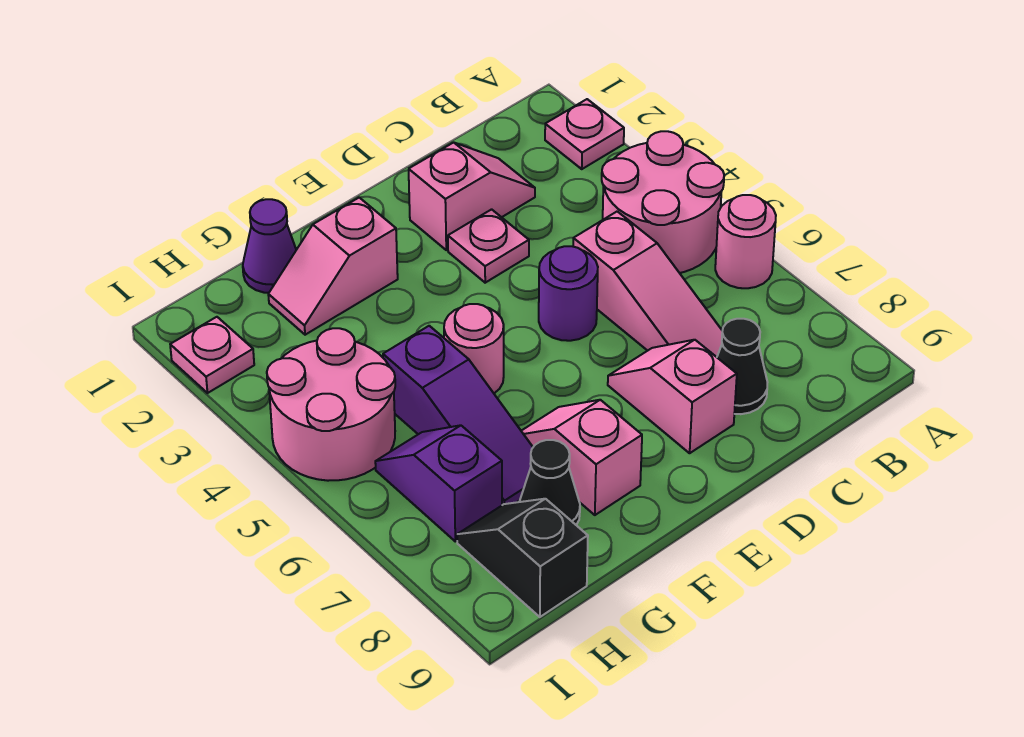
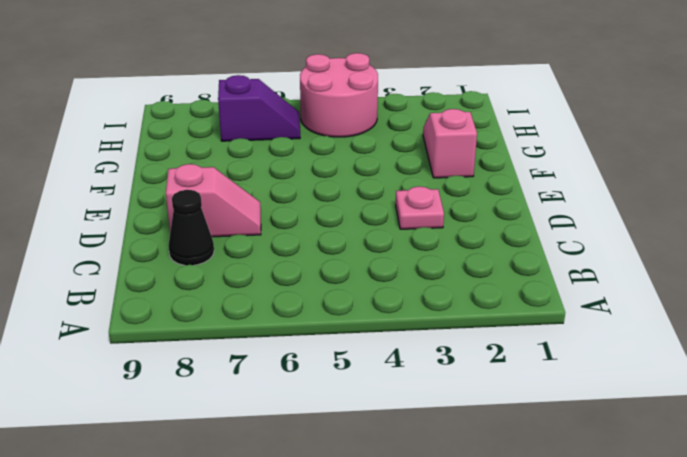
none -> pink 1x1 plate [545,99,624,169]
none -> pink 2x2 round brick [602,131,724,273]
none -> pink 1x1 round brick [715,195,776,288]

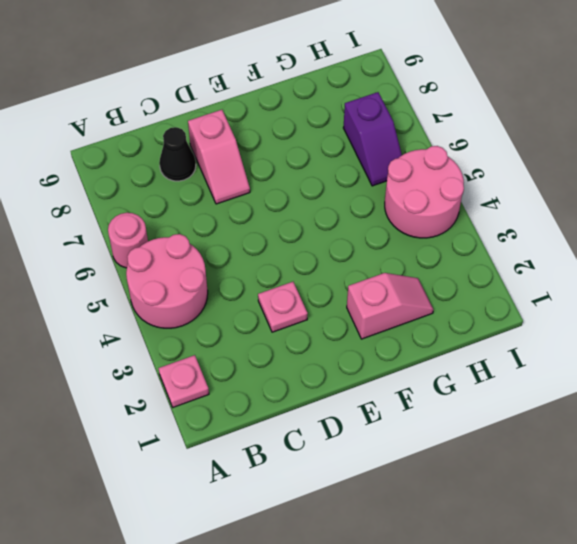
none -> pink 1x2 slope [409,142,535,250]
none -> pink 1x3 slope [573,211,722,357]
none -> purple 1x1 round brick [539,246,598,341]

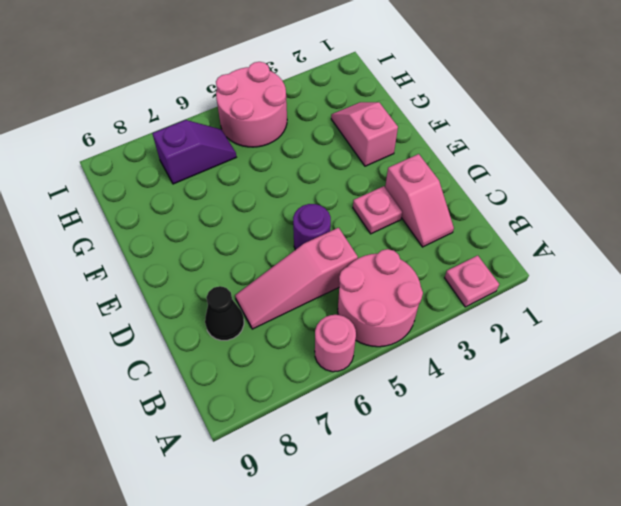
none -> pink 1x2 slope [608,340,737,453]
none -> pink 1x1 round brick [444,304,504,393]
none -> pink 1x2 slope [522,400,642,515]

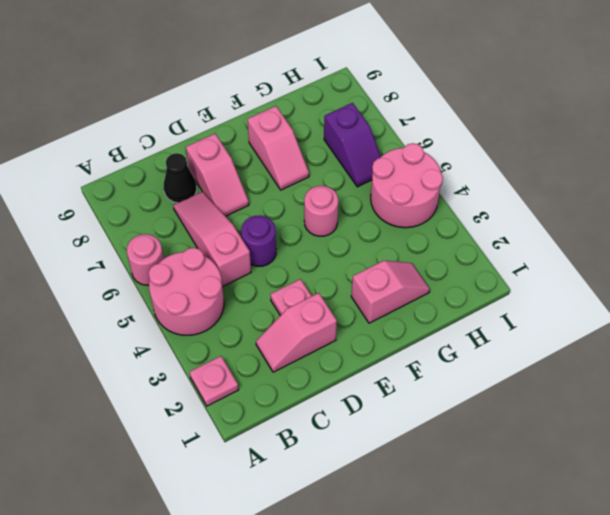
none -> purple 1x1 cone [243,199,296,293]
none -> purple 1x3 slope [383,326,533,505]
none -> black 1x1 cone [520,440,580,525]

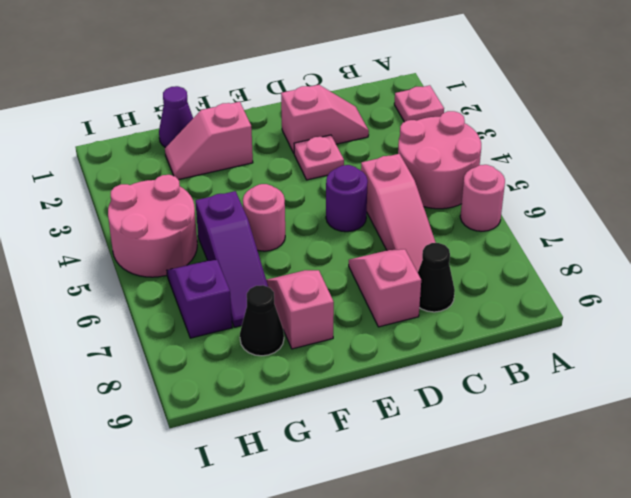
none -> black 1x2 slope [457,499,588,617]
none -> pink 1x1 plate [170,317,254,393]

